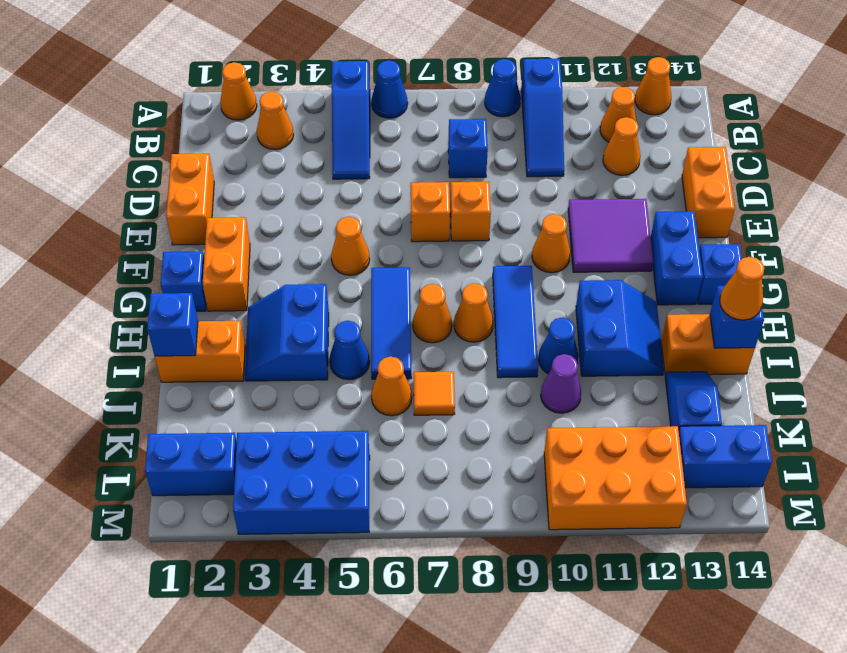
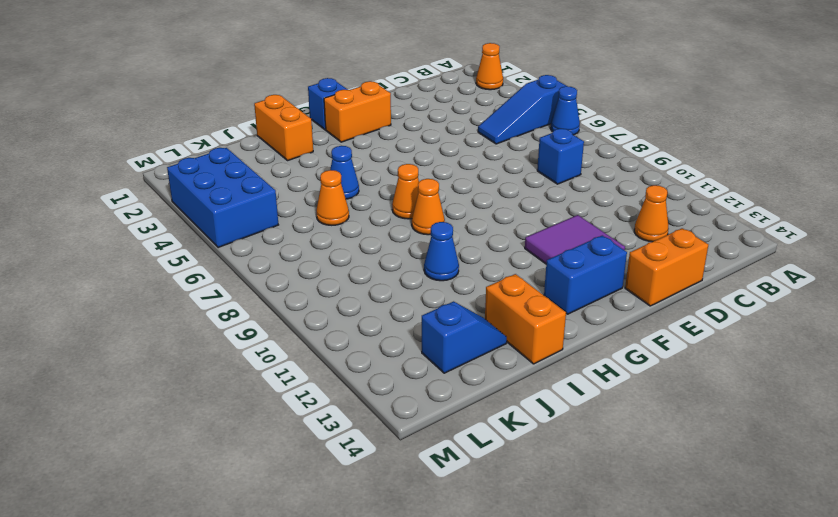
none -> blue 1x1 cone [485,59,521,117]
none -> blue 1x3 slope [521,58,564,177]
none -> orange 1x1 cone [635,57,671,115]
none -> orange 1x1 cone [257,91,294,149]

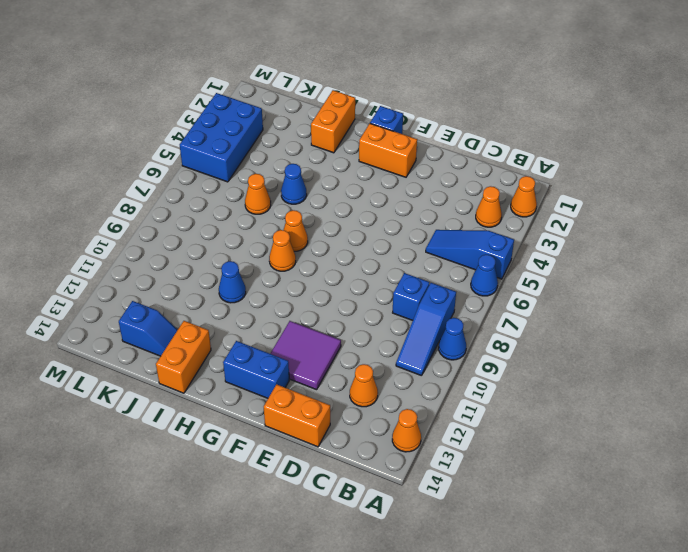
blue 1x3 slope [396,283,456,376] -> blue 1x3 slope turned to [521,58,564,177]
none -> orange 1x1 cone [600,87,636,142]
none -> orange 1x2 brick [166,154,214,245]
none -> orange 1x1 brick [411,182,450,242]
none -> orange 1x1 brick [450,182,491,241]

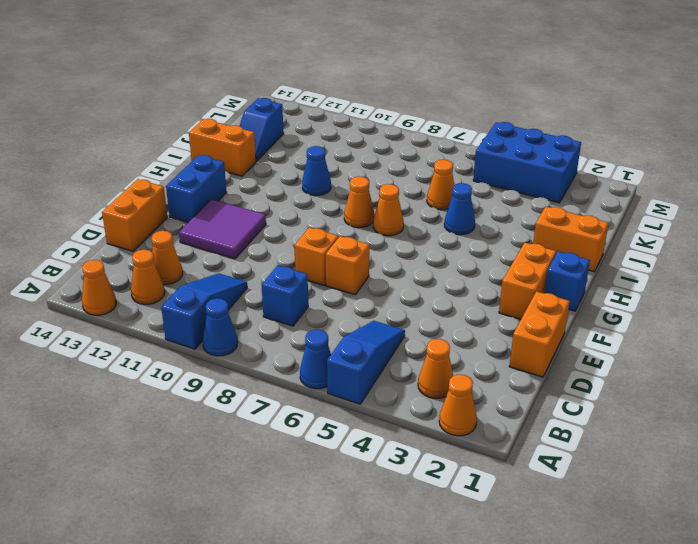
none -> orange 1x1 cone [331,217,370,275]
none -> orange 1x1 cone [532,214,570,273]
none -> blue 1x3 tile [371,267,412,379]
none -> blue 1x3 tile [493,266,538,378]

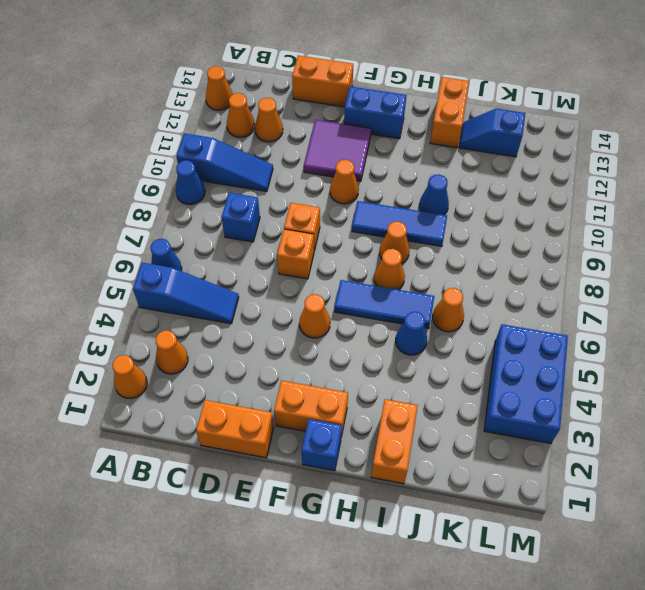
none -> blue 1x1 brick [697,244,742,304]
none -> blue 2x2 slope [245,284,329,381]
none -> blue 2x2 slope [576,280,664,376]
none -> orange 1x1 tile [414,372,455,415]

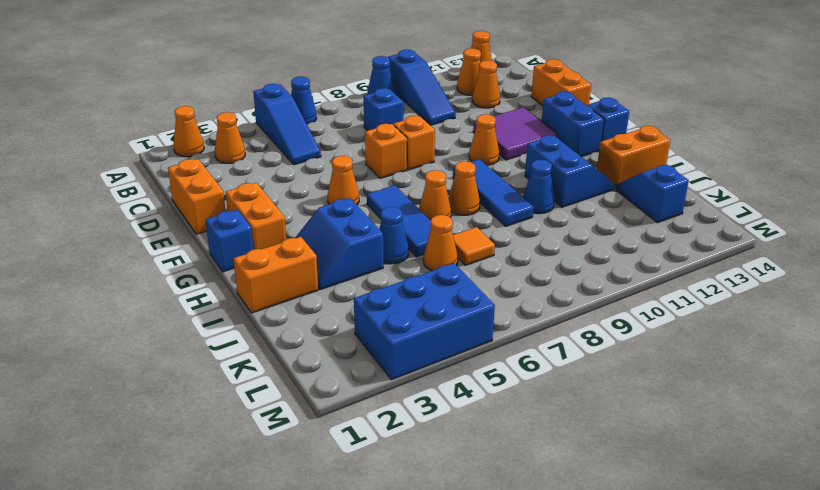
none -> purple 1x1 cone [541,354,581,413]
none -> blue 1x2 brick [145,433,237,496]
none -> orange 2x3 brick [544,426,687,530]
none -> blue 1x2 brick [679,425,772,488]

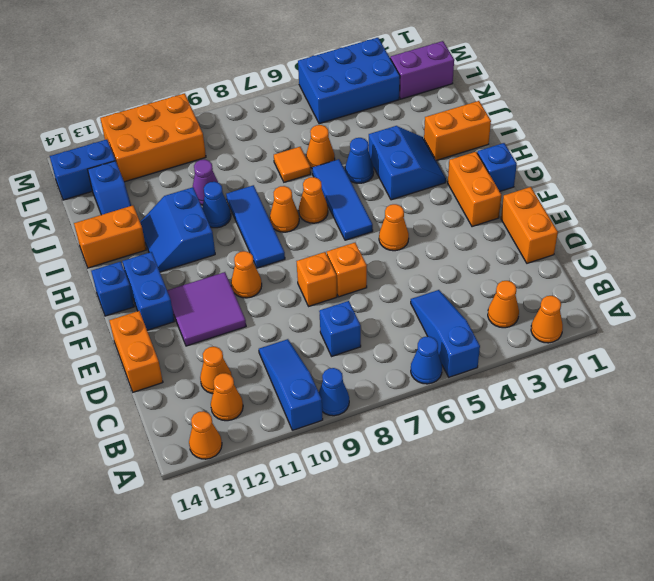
purple 1x2 brick [390,41,454,99] -> blue 1x2 brick [145,433,237,496]
none -> blue 1x1 brick [147,293,198,356]
none -> blue 1x1 brick [710,286,764,348]
none -> orange 1x1 cone [720,257,764,320]

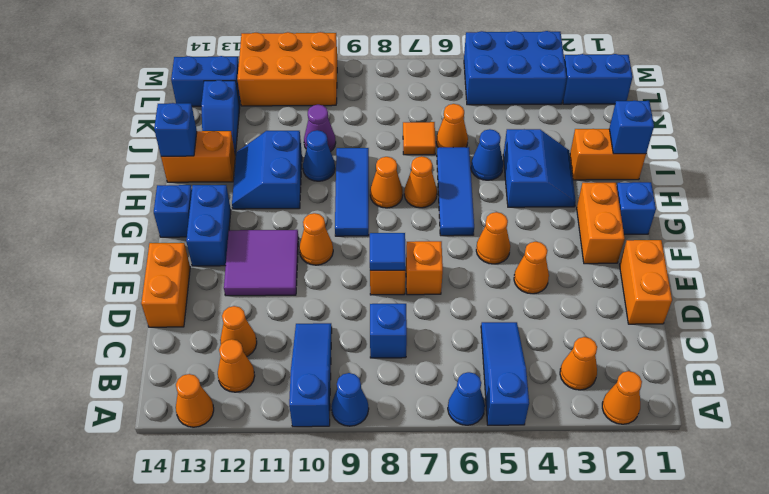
orange 1x1 cone [514,242,549,294] -> orange 1x1 cone moved to [720,257,764,320]
blue 1x1 tile [370,233,406,270] -> none

